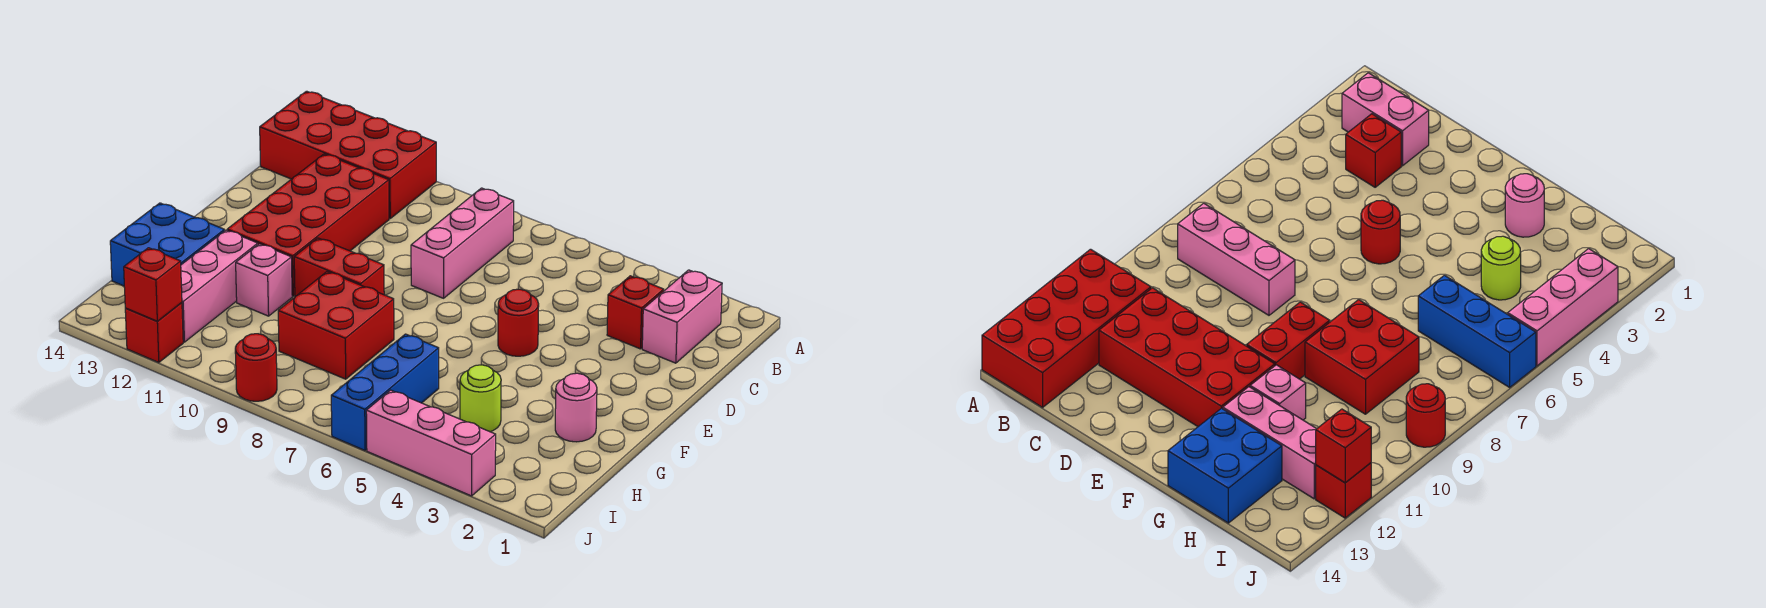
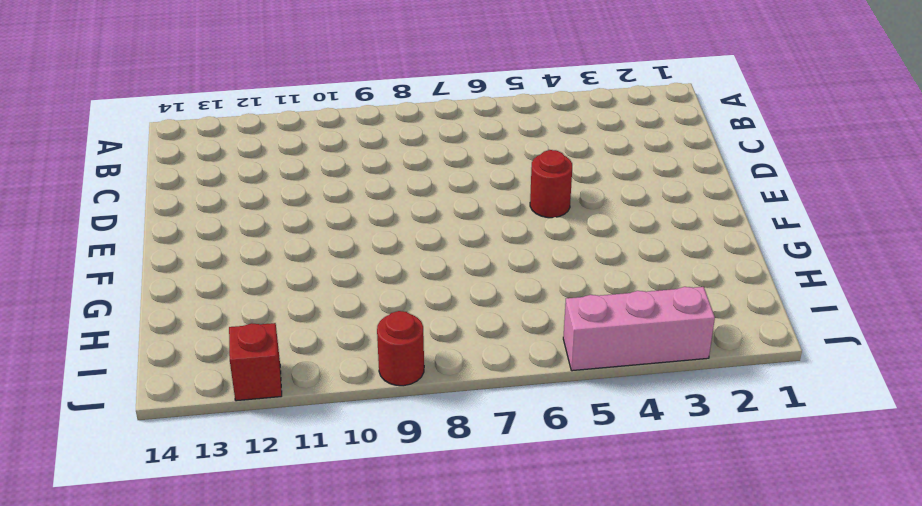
none -> red 2x4 brick [260,91,436,219]
none -> pink 1x2 brick [642,270,722,363]
none -> pink 1x3 brick [411,188,514,298]

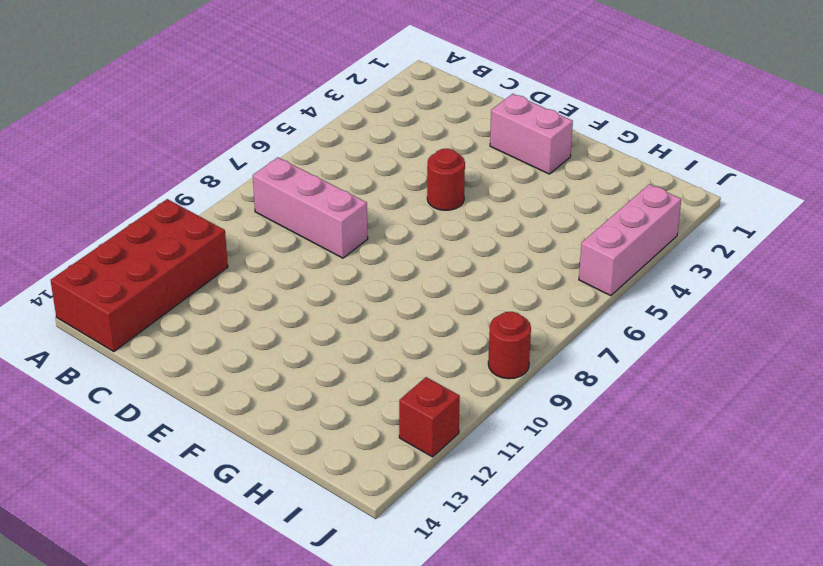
pink 1x2 brick [490,94,573,174] -> pink 1x2 brick moved to [642,270,722,363]
none -> red 1x1 brick [607,276,664,349]
none -> red 2x4 brick [227,154,389,296]
none -> red 1x2 brick [294,238,384,297]

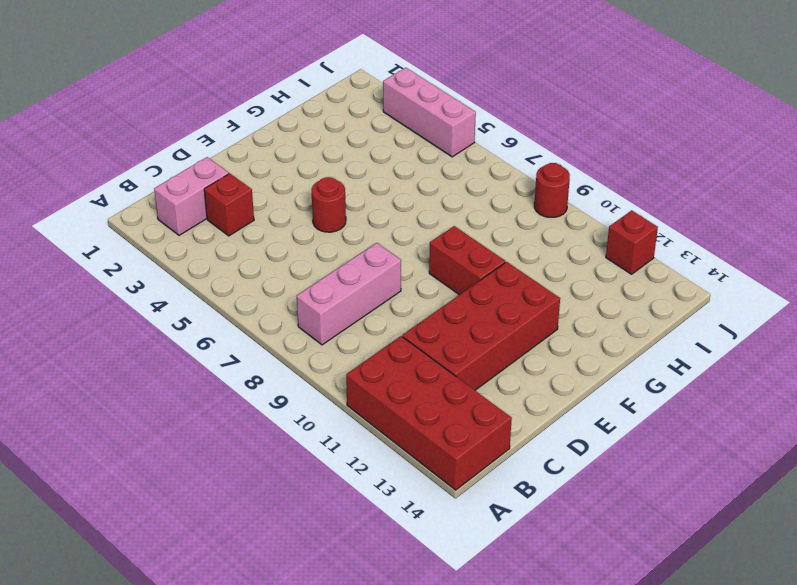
none -> pink 1x1 round brick [555,373,597,442]
none -> red 2x2 brick [278,272,394,379]
none -> pink 1x1 brick [236,244,292,316]

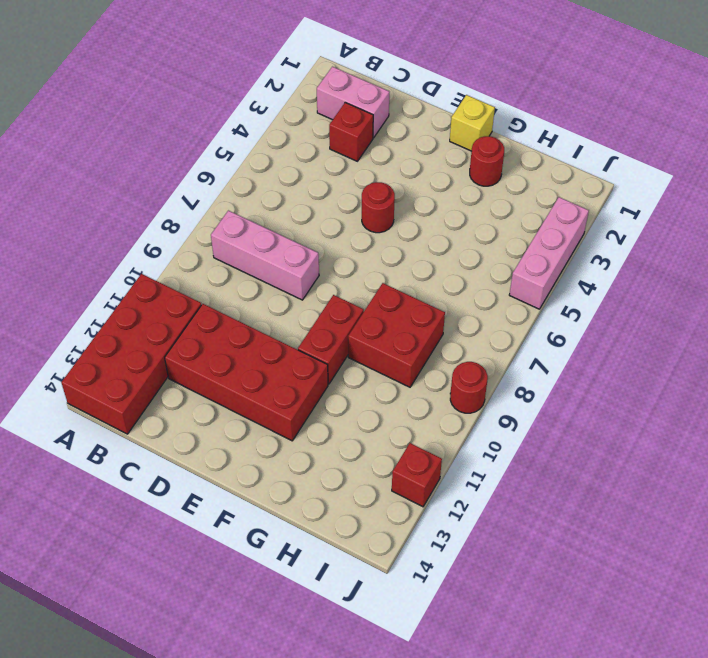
yellow 1x1 brick [450,95,495,151] -> none
red 1x1 round brick [470,136,504,186] -> pink 1x1 round brick [555,373,597,442]
none -> pink 1x1 brick [236,244,292,316]
none -> pink 1x3 brick [181,230,258,342]
none -> blue 2x2 brick [110,203,224,286]

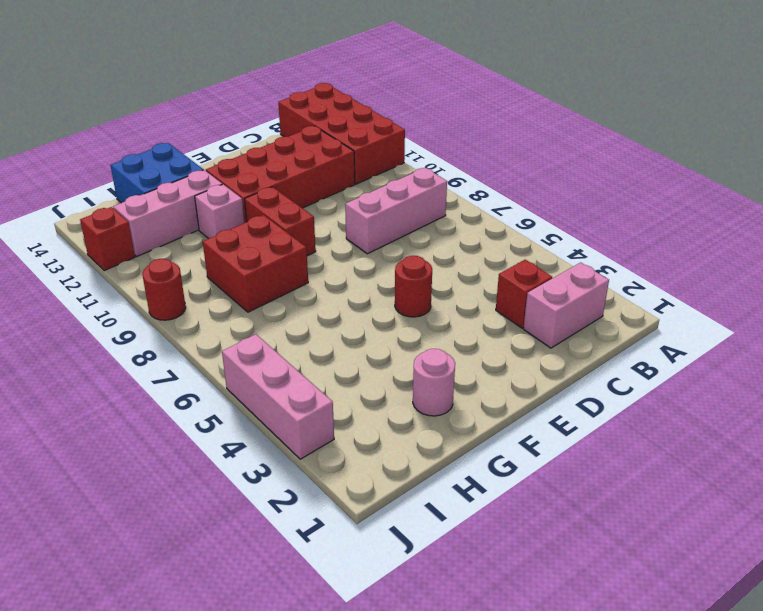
none -> lime 1x1 round brick [460,365,501,432]
none -> blue 1x3 brick [331,334,439,450]
none -> red 1x1 brick [124,248,182,321]

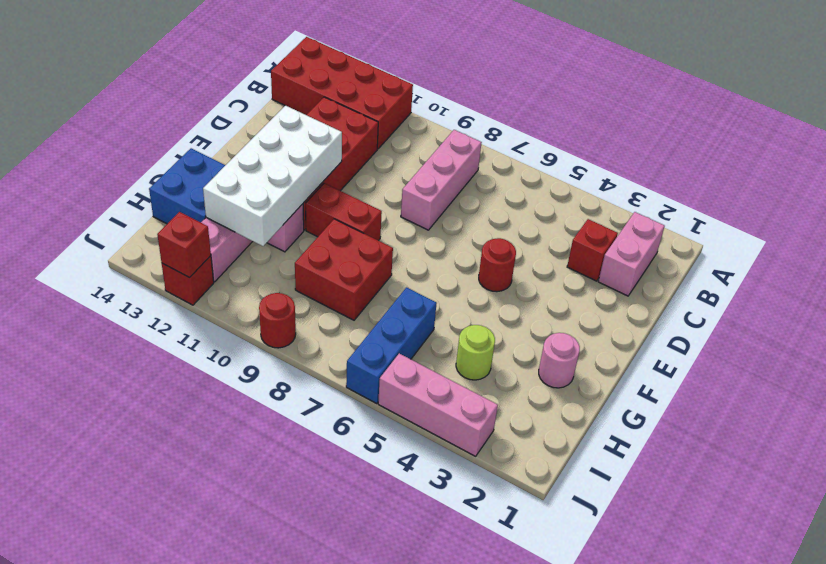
white 2x4 brick [203,106,342,246] -> none

